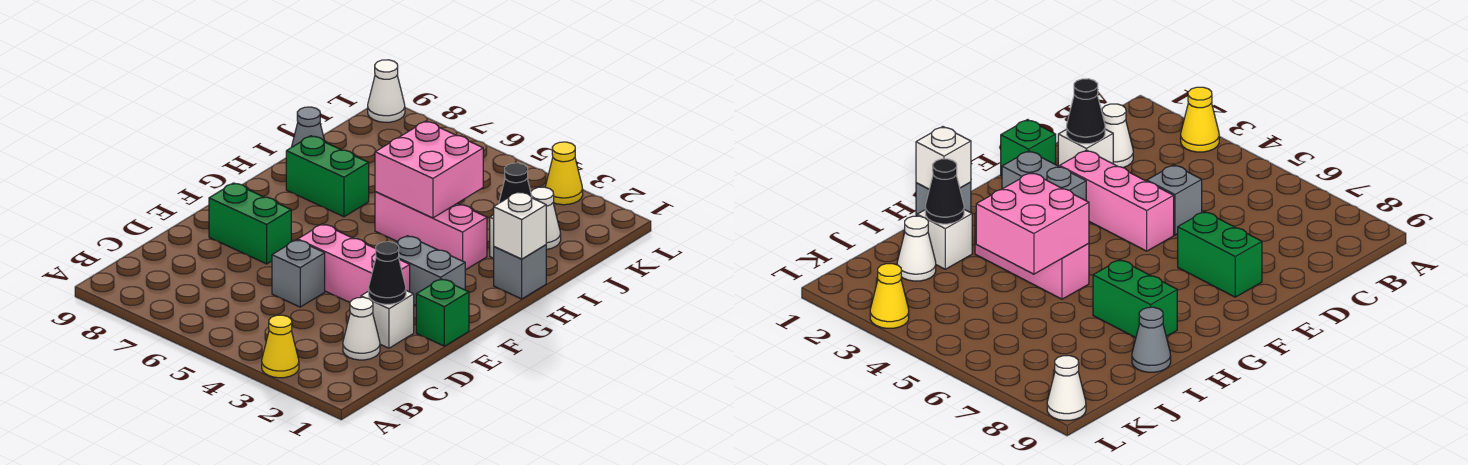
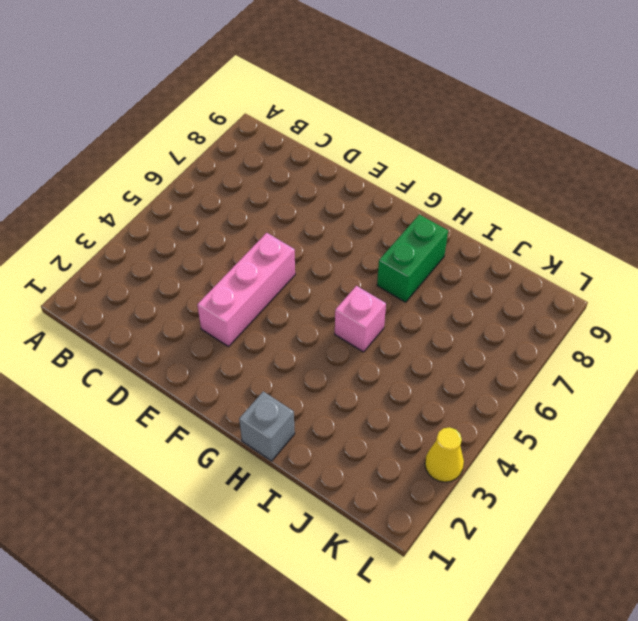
pink 1x1 brick [335,286,386,352] -> pink 1x3 brick [375,192,487,270]
none -> yellow 1x1 cone [262,315,299,378]
none -> white 1x1 cone [343,297,380,360]
none -> white 1x1 brick [361,291,414,348]

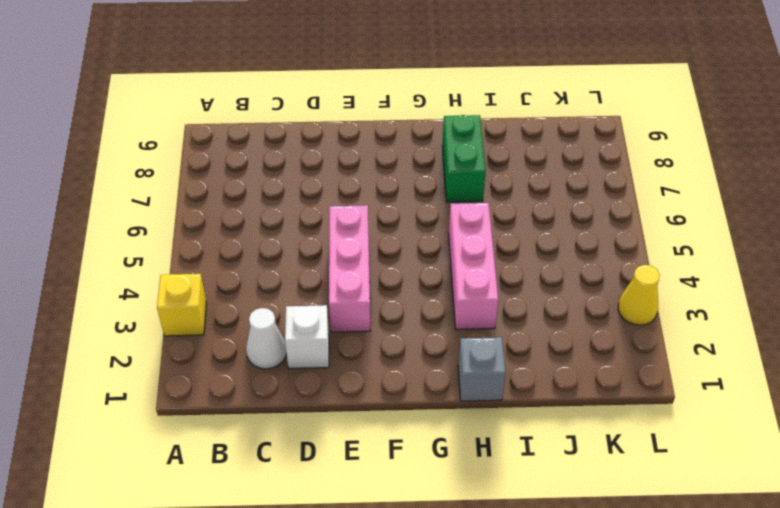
yellow 1x1 brick [157,274,206,336] -> yellow 1x1 cone [262,315,299,378]
none -> grey 1x1 brick [272,240,325,307]
none -> green 1x1 brick [416,279,469,346]
none -> green 1x2 brick [209,183,291,264]

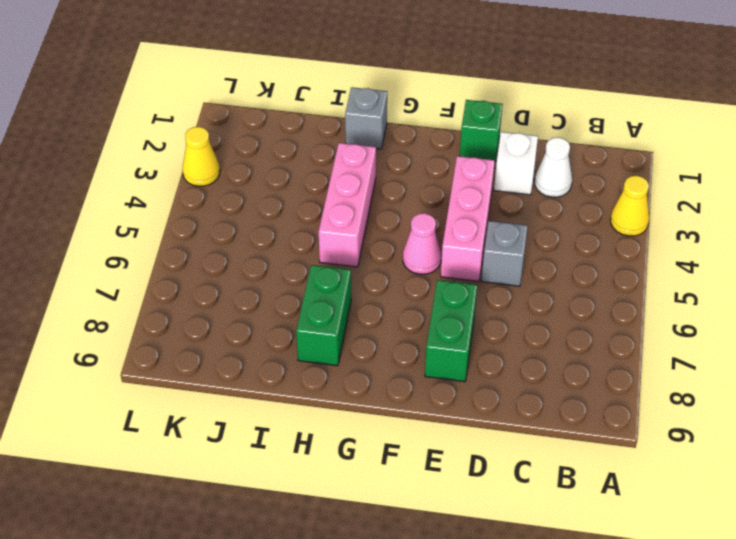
pink 1x1 cone [403,213,441,274] -> none
none -> grey 1x2 brick [395,236,465,305]
none -> white 1x1 brick [917,210,972,269]
none -> grey 1x1 cone [292,107,325,147]

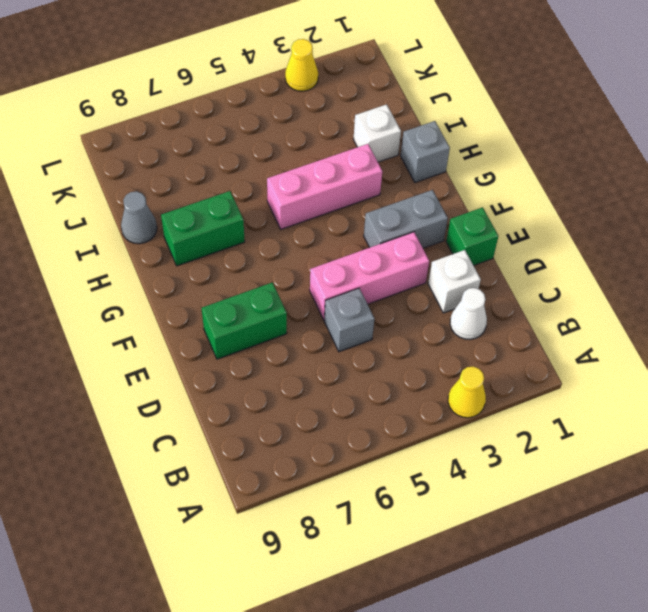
none -> white 1x1 cone [531,187,561,250]
none -> white 1x1 cone [368,60,405,122]
none -> black 1x1 cone [369,242,406,304]

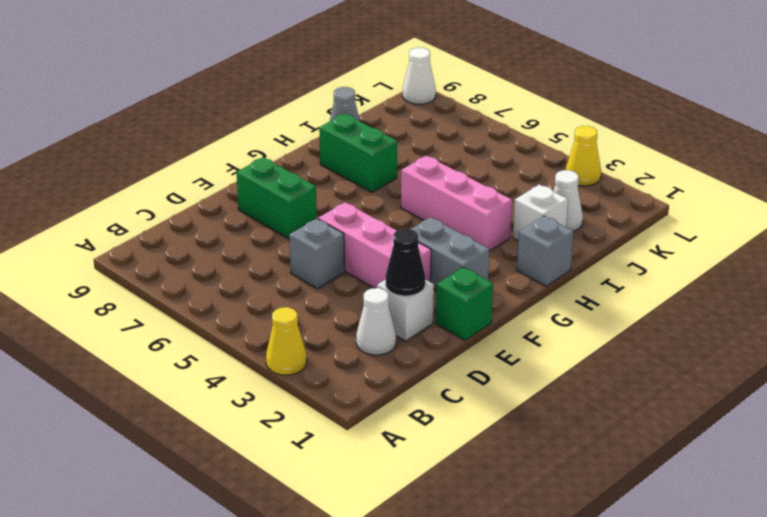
none -> white 1x1 brick [494,192,546,259]
none -> pink 2x2 brick [375,121,483,218]
none -> black 1x1 cone [499,163,532,203]

